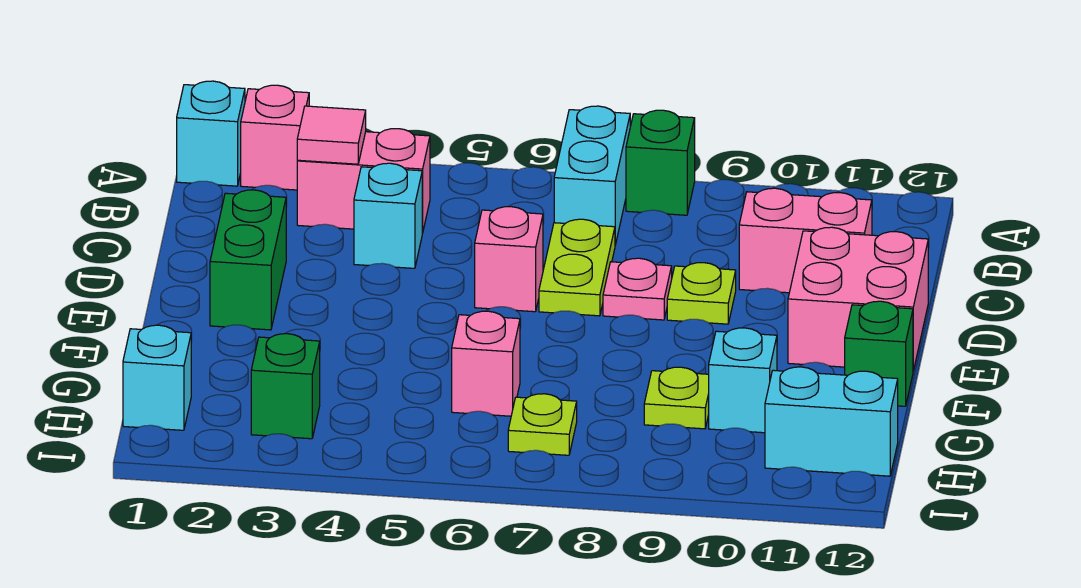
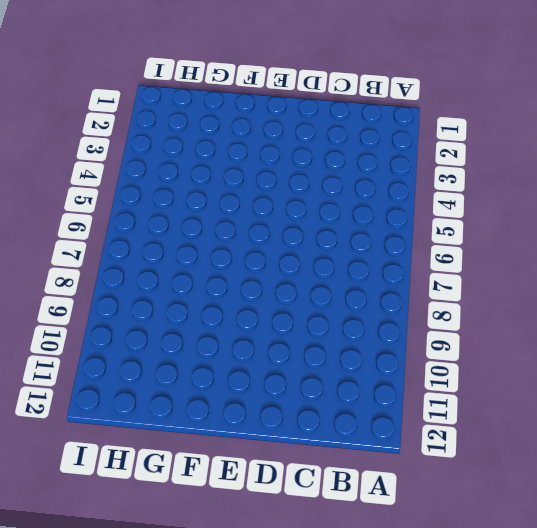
none -> cyan 1x1 brick [177,81,245,186]
none -> pink 1x1 brick [241,85,309,190]
none -> cyan 1x2 brick [554,106,630,245]

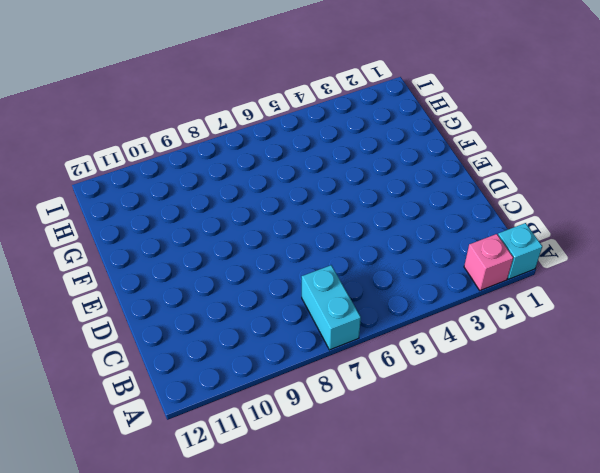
none -> green 1x1 brick [626,110,695,215]
none -> pink 1x2 brick [297,129,430,233]
none -> cyan 1x1 brick [354,163,422,268]

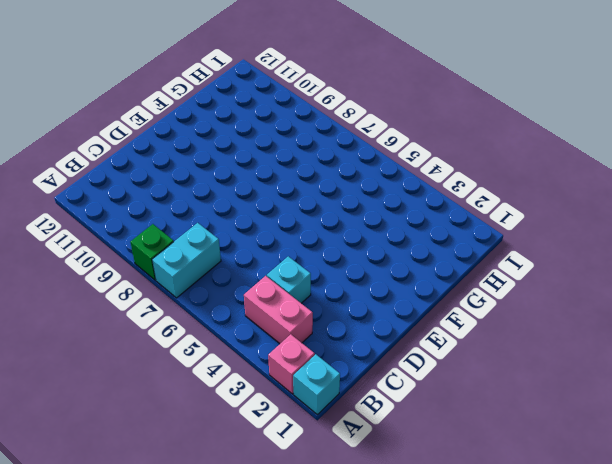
none -> lime 1x2 plate [539,219,615,316]
none -> pink 1x2 brick [739,188,872,293]
none -> green 1x2 brick [210,190,286,330]

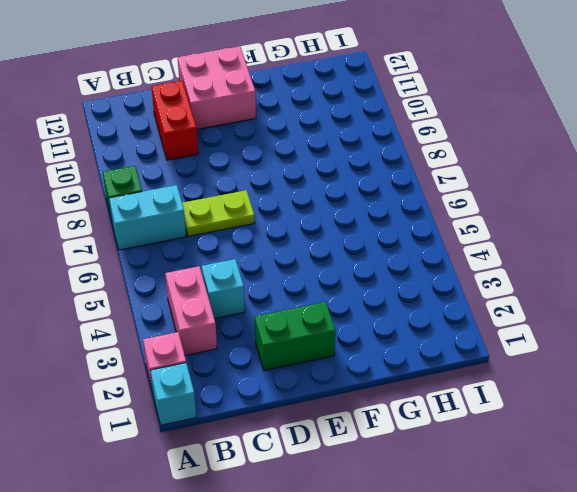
red 1x2 brick [151,81,198,160] -> pink 1x2 brick [739,188,872,293]
none -> pink 1x1 brick [475,207,543,312]
none -> pink 1x1 plate [603,258,672,320]
none -> lime 1x1 plate [667,263,736,324]

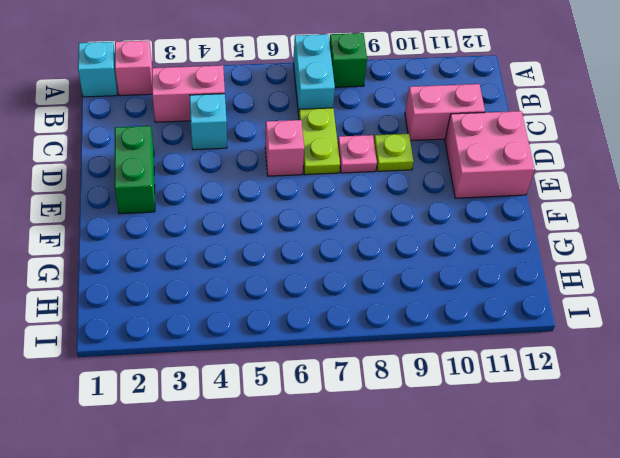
none -> green 1x1 brick [845,301,913,406]
none -> pink 1x1 brick [452,311,520,416]
none -> lime 1x1 plate [644,367,709,429]

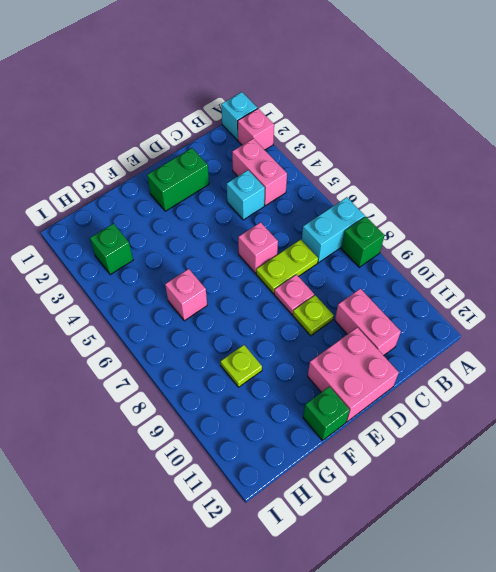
none -> cyan 1x1 brick [709,328,777,433]
none -> cyan 1x1 brick [123,325,191,430]
none -> lime 1x1 plate [508,394,577,455]

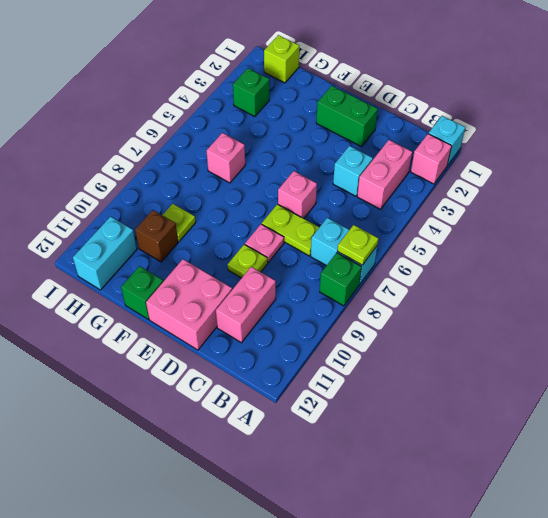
lime 1x1 plate [338,225,378,265] -> lime 1x1 plate moved to [508,394,577,455]
brown 1x1 brick [135,210,178,262] -> cyan 1x1 brick [709,328,777,433]
lime 1x1 brick [264,35,299,83] -> cyan 1x1 brick [123,325,191,430]
none -> pink 1x1 tile [297,106,366,164]

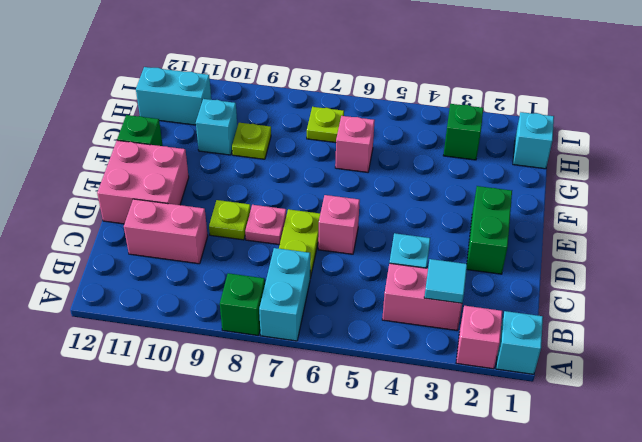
cyan 1x1 tile [424,259,467,303] -> pink 1x1 tile [297,106,366,164]

